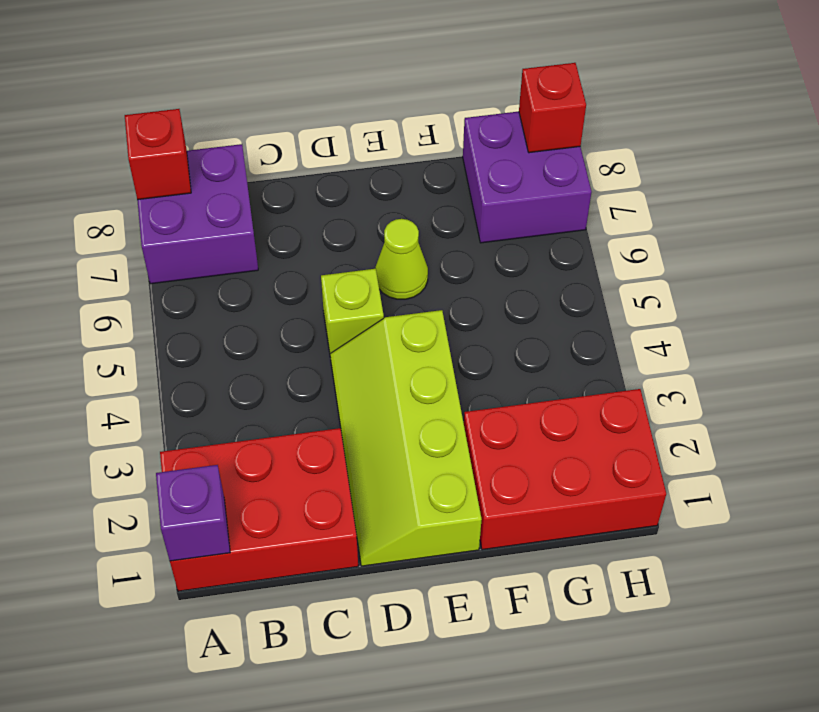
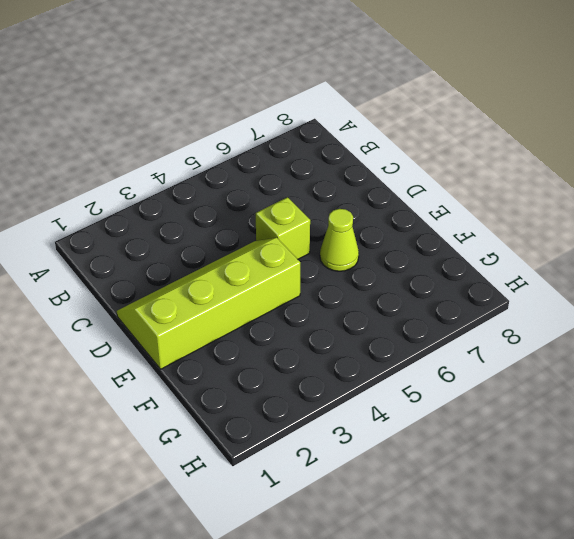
none -> red 2x3 brick [160,428,358,591]
none -> purple 2x2 brick [137,144,258,284]

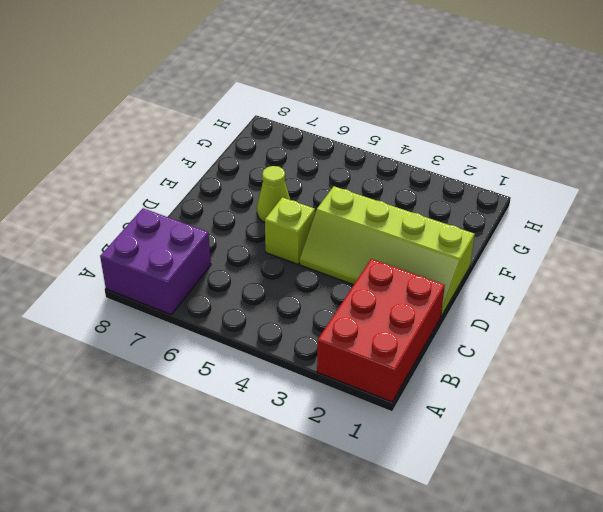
none -> red 2x3 brick [464,389,666,550]
none -> purple 2x2 brick [463,112,591,243]

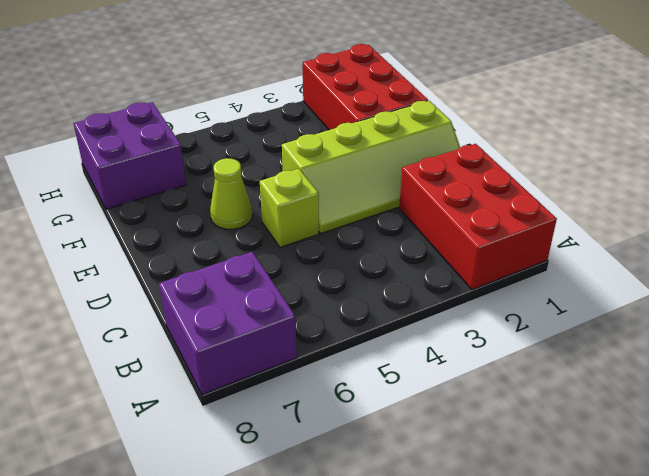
none -> purple 1x1 brick [156,465,230,561]
none -> red 1x1 brick [125,109,191,200]

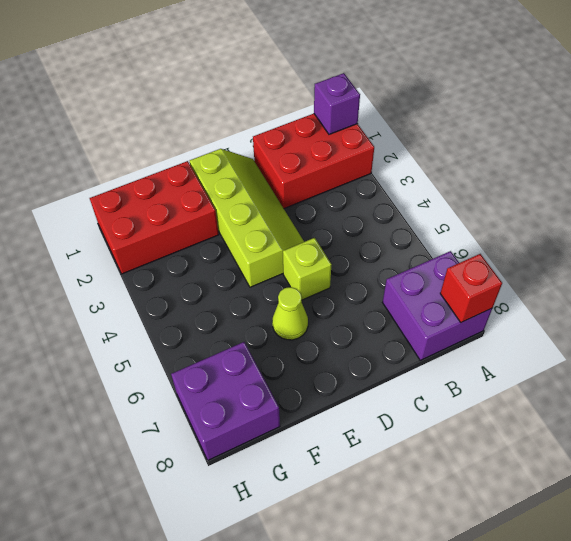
none -> red 1x1 brick [519,63,586,153]

